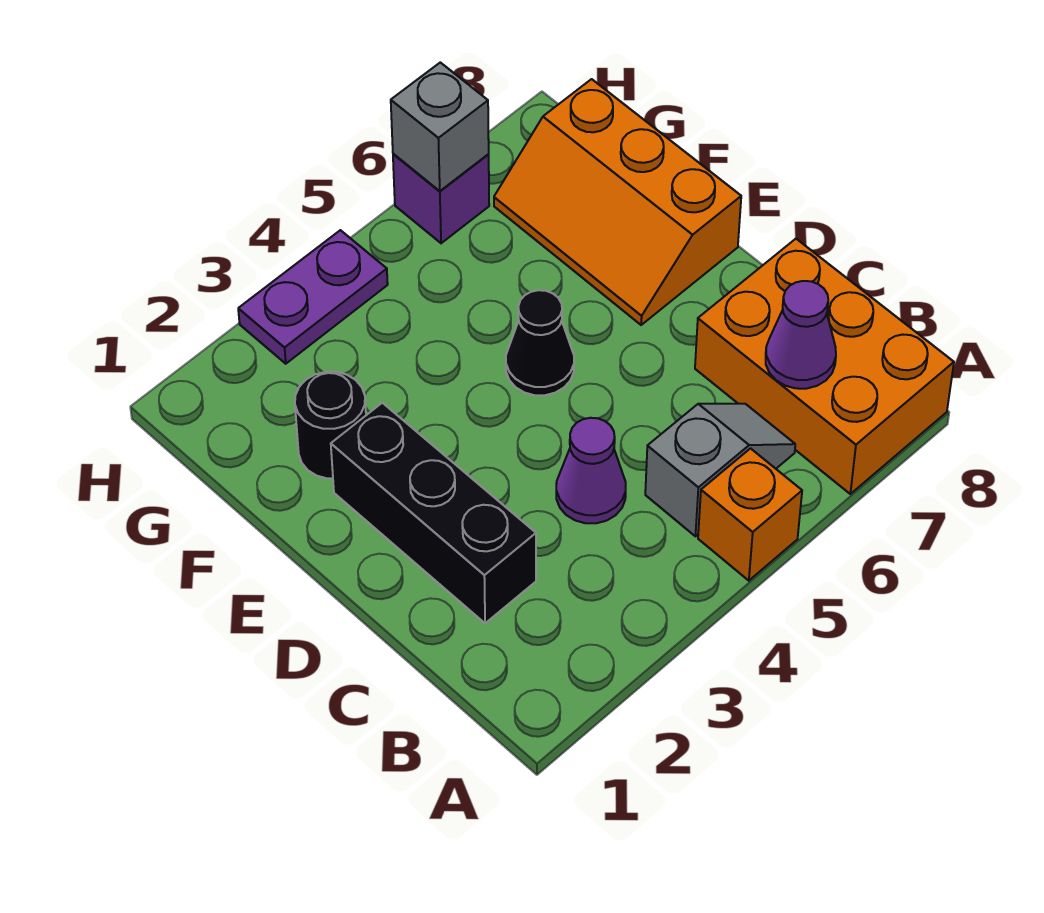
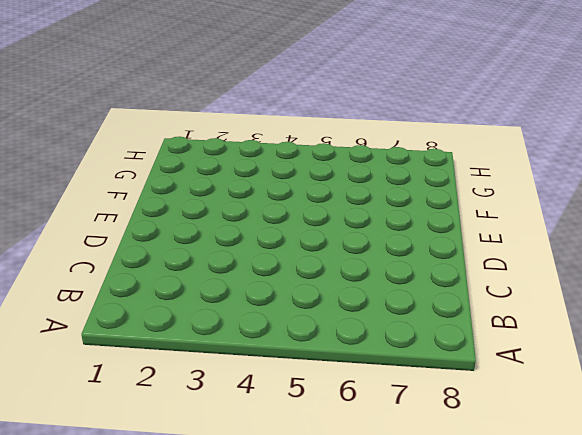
none -> orange 1x1 brick [698,449,802,581]
none -> orange 2x3 brick [695,239,954,494]
none -> grey 1x2 slope [645,404,795,536]

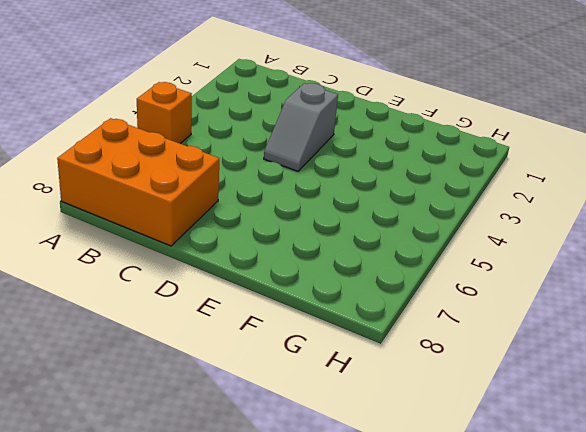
grey 1x2 slope [264,83,338,171] -> grey 1x2 slope moved to [645,404,795,536]
none -> black 1x3 brick [331,403,536,623]
none -> purple 1x1 cone [556,418,626,523]
none -> black 1x1 cone [506,290,574,395]

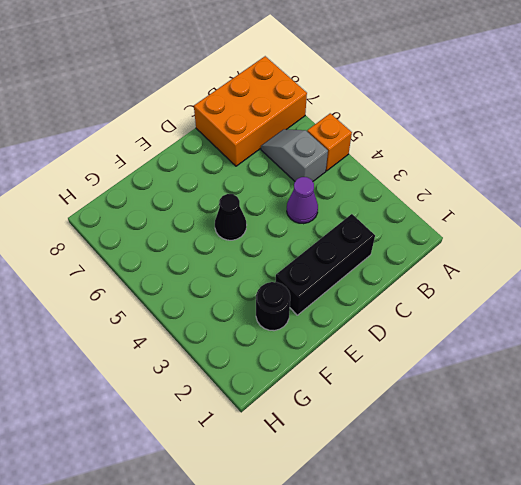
none -> orange 2x3 slope [494,79,741,325]
none -> purple 1x2 plate [238,230,388,364]
none -> purple 1x1 brick [393,154,489,243]

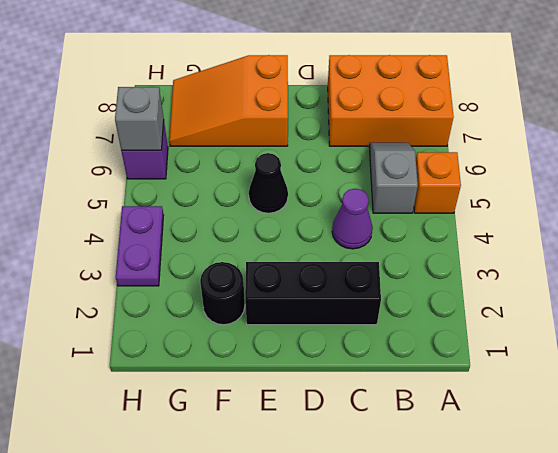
orange 2x3 slope [169,55,288,146] -> orange 2x3 slope turned to [494,79,741,325]
none -> purple 1x1 cone [766,281,836,389]

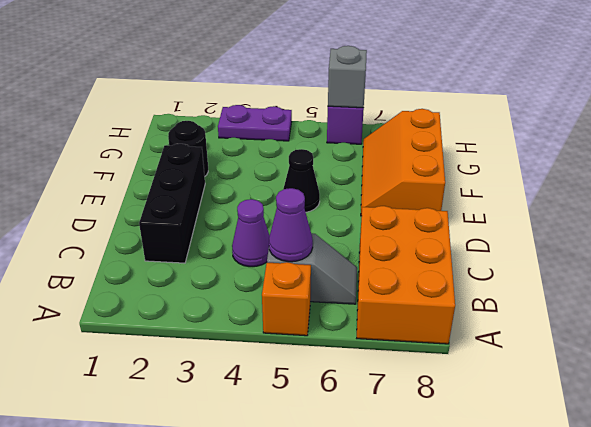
purple 1x1 cone [269,188,313,262] -> purple 1x1 cone moved to [766,281,836,389]

